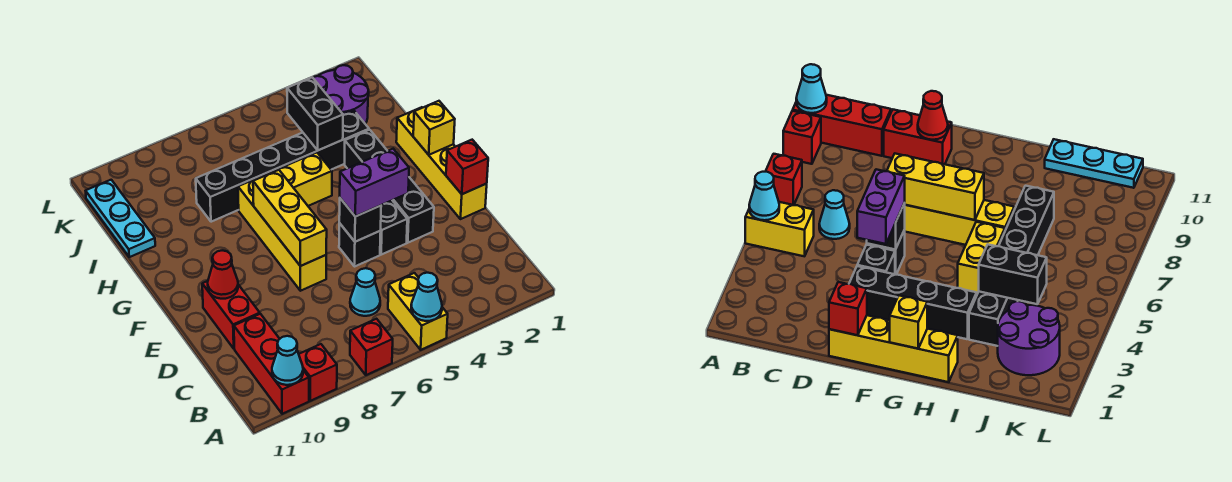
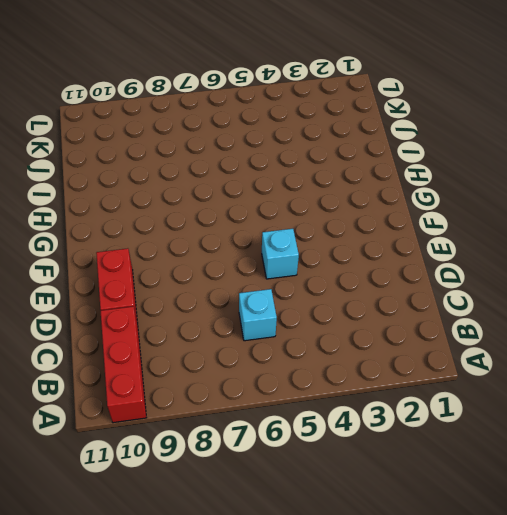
cyan 1x1 brick [239,289,277,341] -> cyan 1x1 cone [350,268,380,316]
cyan 1x1 brick [262,229,299,279] -> black 1x1 brick [339,223,381,267]
none -> yellow 1x2 brick [388,273,448,350]
none -> red 1x1 brick [350,319,393,375]
none -> red 1x1 brick [299,344,337,401]

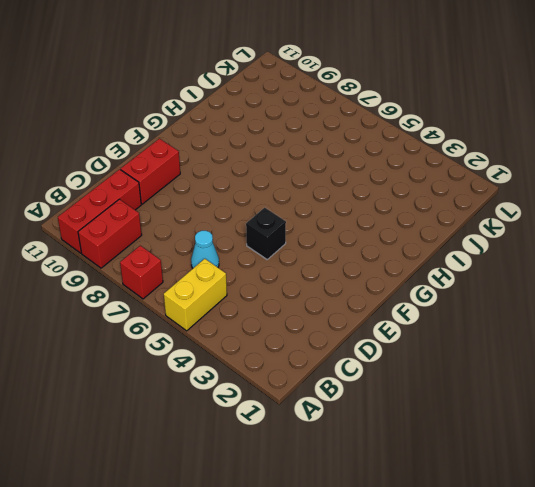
red 1x2 brick [78,199,142,268] -> red 1x1 brick [299,344,337,401]
none -> yellow 1x4 brick [396,107,487,219]
none -> black 1x4 brick [345,130,434,243]
none -> black 1x1 brick [380,201,407,255]

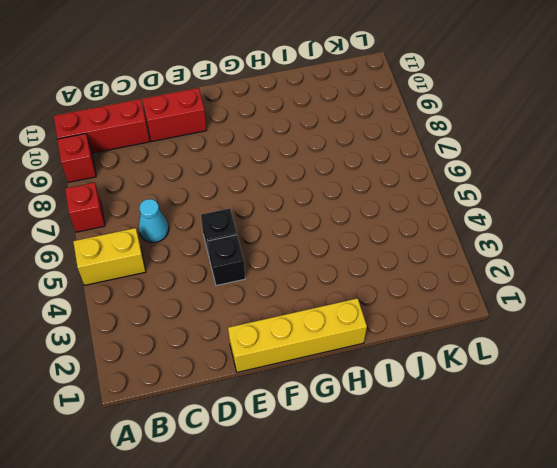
none -> black 1x4 brick [345,130,434,243]
none -> yellow 1x4 brick [238,175,326,291]
none -> yellow 1x2 brick [266,153,332,206]

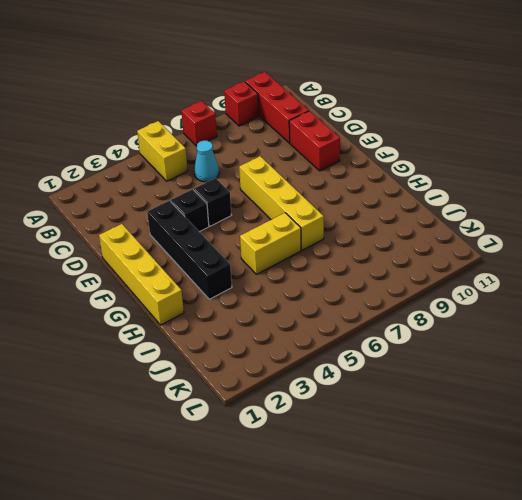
none -> black 1x6 brick [196,111,369,222]
none -> cyan 1x3 plate [86,180,155,257]
none -> purple 2x2 round brick [313,65,369,124]

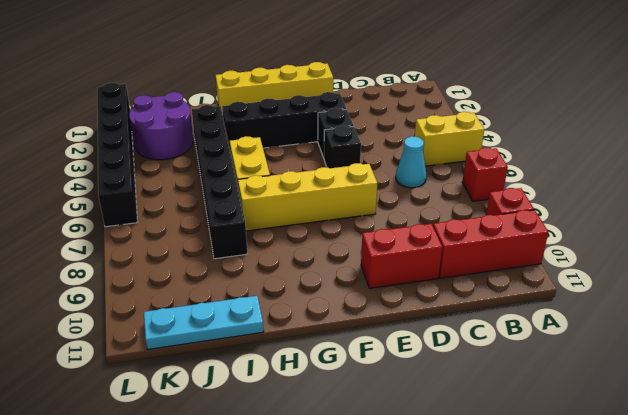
black 1x6 brick [97,83,137,227] -> none
none -> cyan 1x1 cone [411,273,442,321]
none -> cyan 1x1 cone [272,336,303,385]
none -> red 1x1 brick [446,140,488,194]

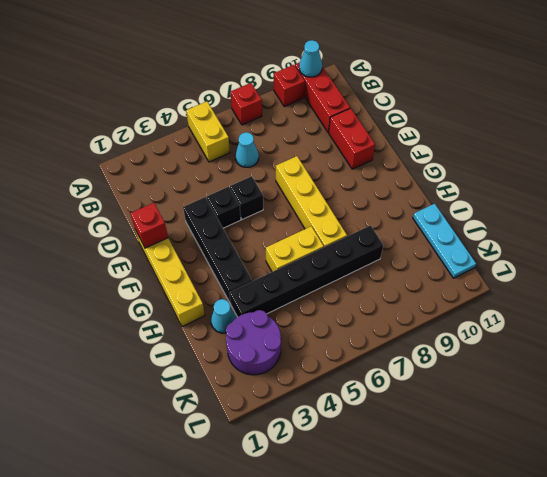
cyan 1x1 cone [211,299,236,333] -> cyan 1x1 cone moved to [411,273,442,321]
none -> black 1x1 brick [339,198,381,242]
none -> yellow 1x3 brick [253,170,327,266]
none -> red 1x1 cone [208,250,238,299]

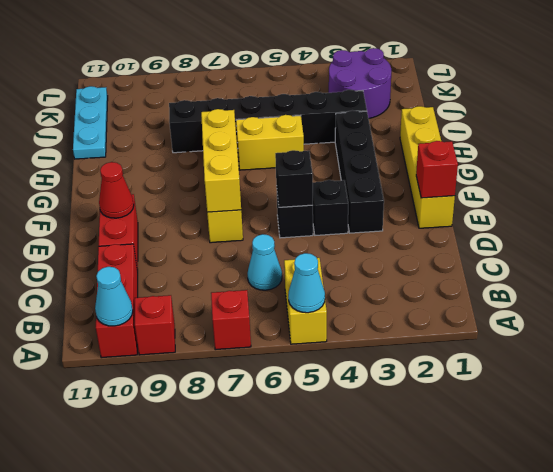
none -> yellow 1x1 brick [413,101,455,155]
none -> black 1x2 brick [287,77,343,150]
none -> purple 1x2 brick [340,149,409,216]

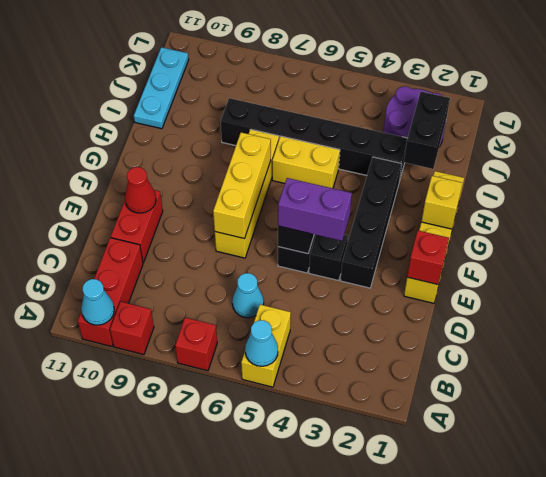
black 1x2 brick [404,92,450,169] -> black 1x2 brick moved to [287,77,343,150]

